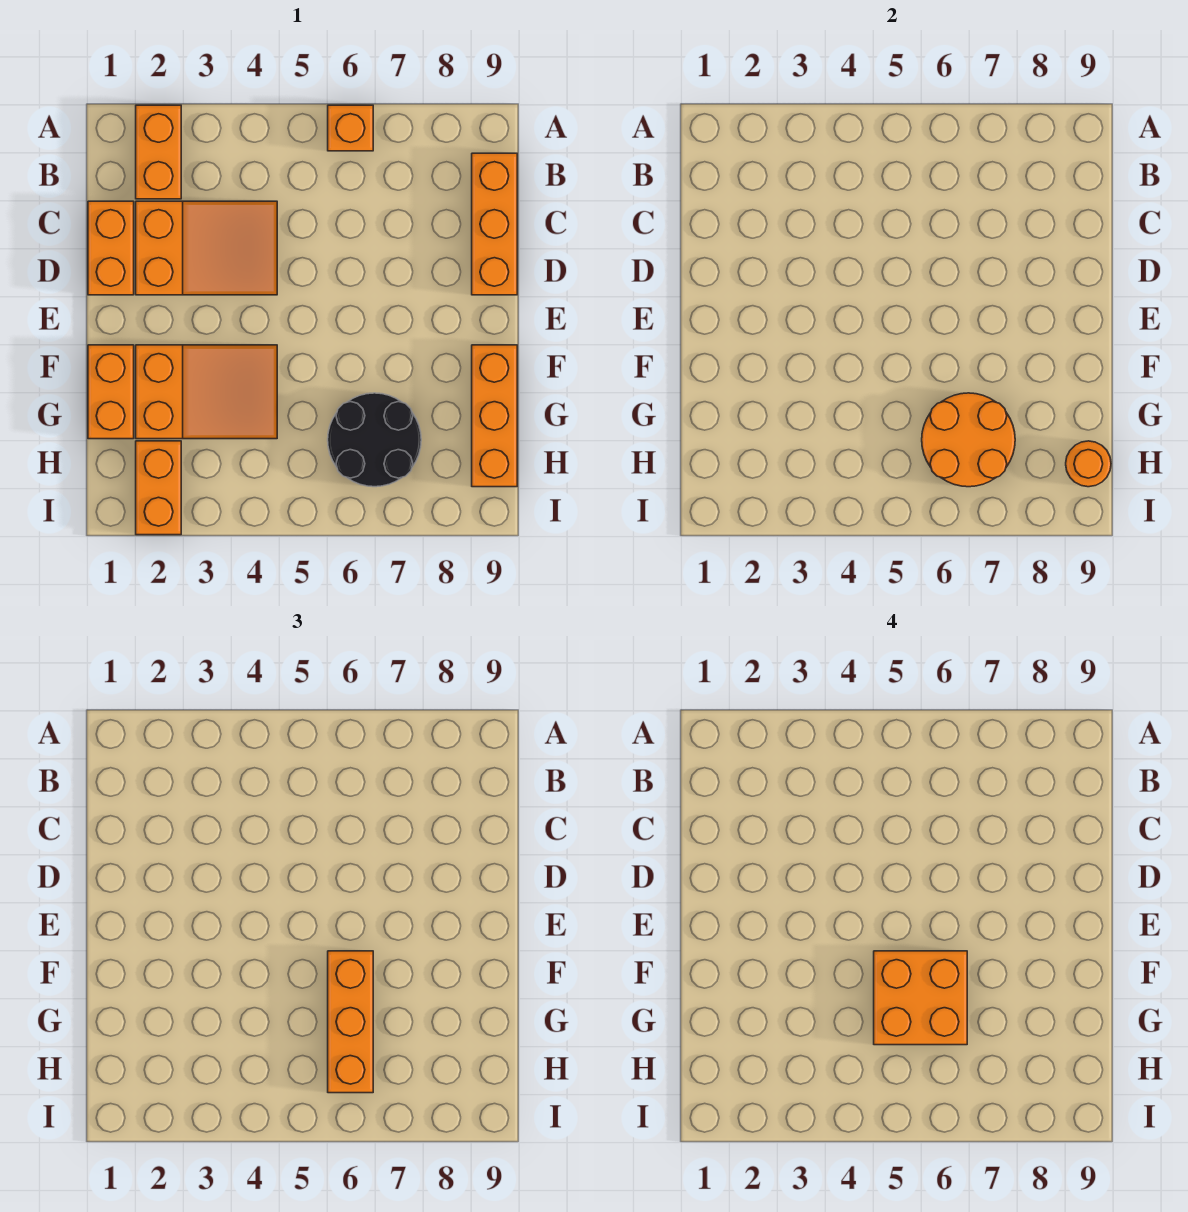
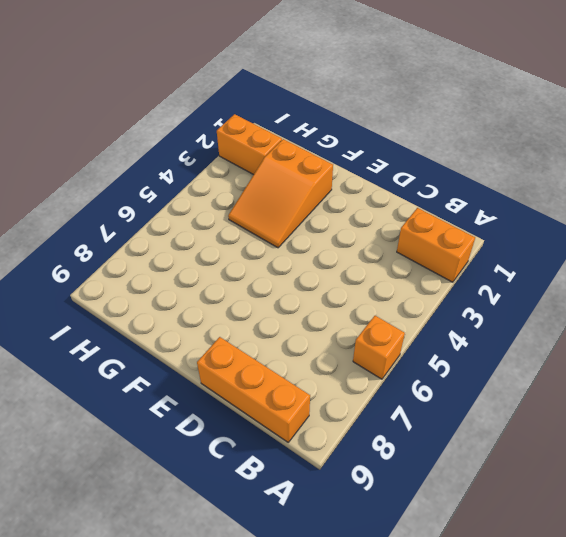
none -> orange 1x2 brick [88,201,134,295]
none -> orange 2x3 slope [136,201,277,295]
none -> orange 1x2 brick [88,345,134,439]

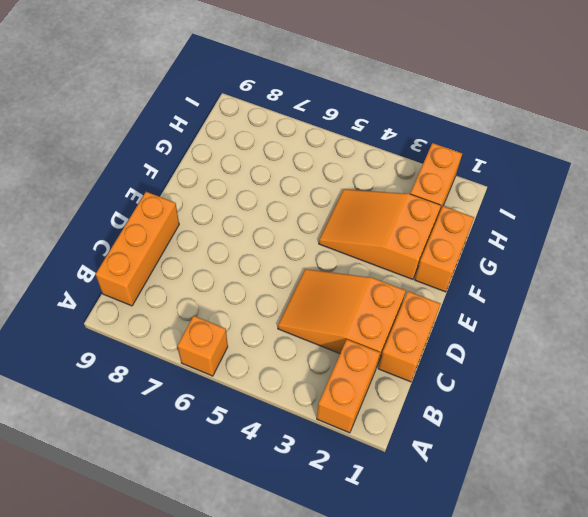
none -> orange 1x3 brick [472,345,517,487]
none -> black 2x2 round brick [328,393,421,487]
none -> orange 2x2 round brick [922,393,1015,487]

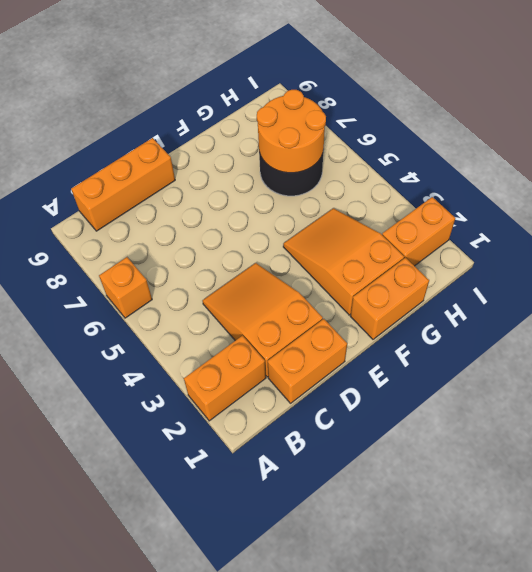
none -> orange 1x3 brick [472,345,517,487]
none -> orange 1x1 round brick [1066,441,1111,487]
none -> orange 1x3 brick [328,951,373,1093]

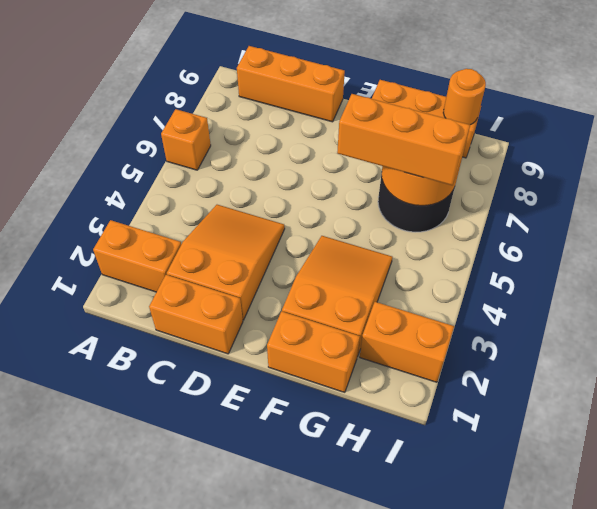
none -> orange 2x2 brick [874,951,967,1045]

